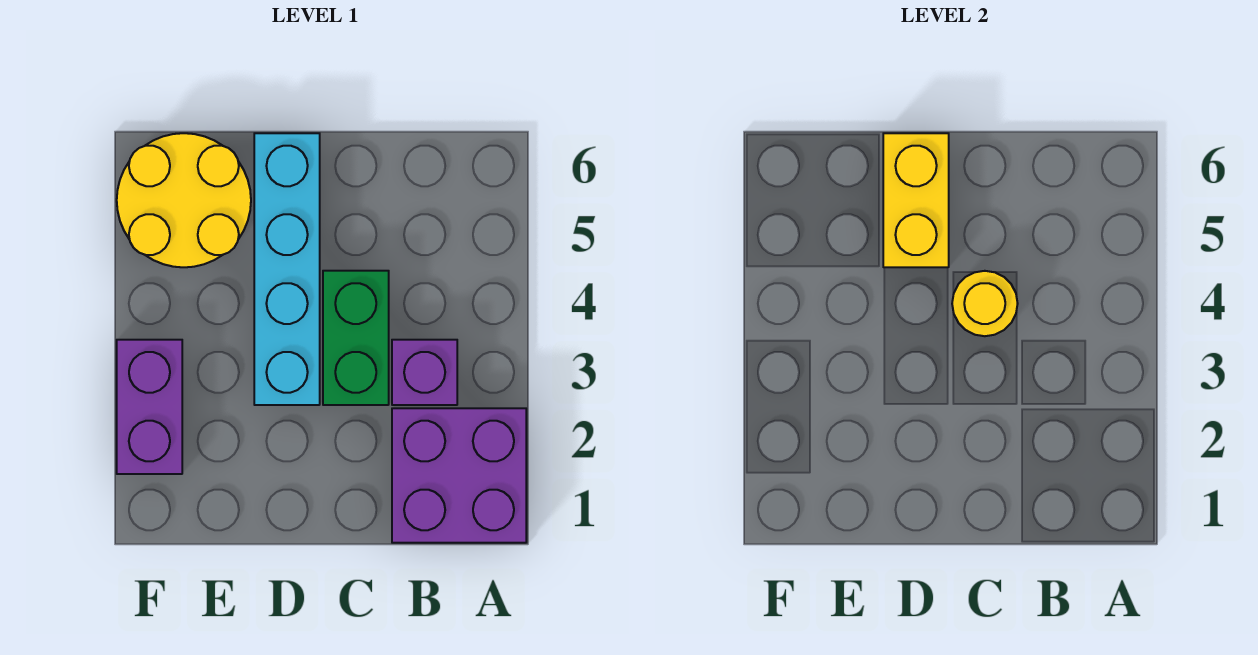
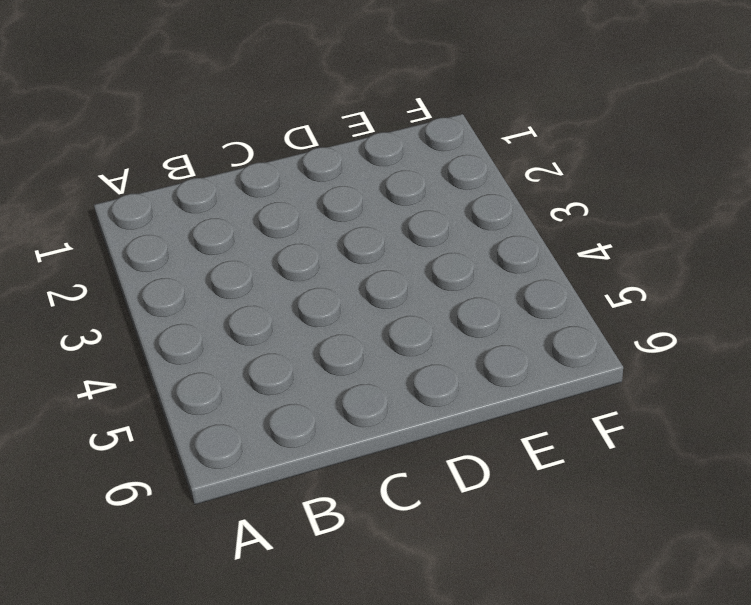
none -> purple 2x2 brick [392,408,526,543]
none -> purple 1x1 brick [392,340,457,405]

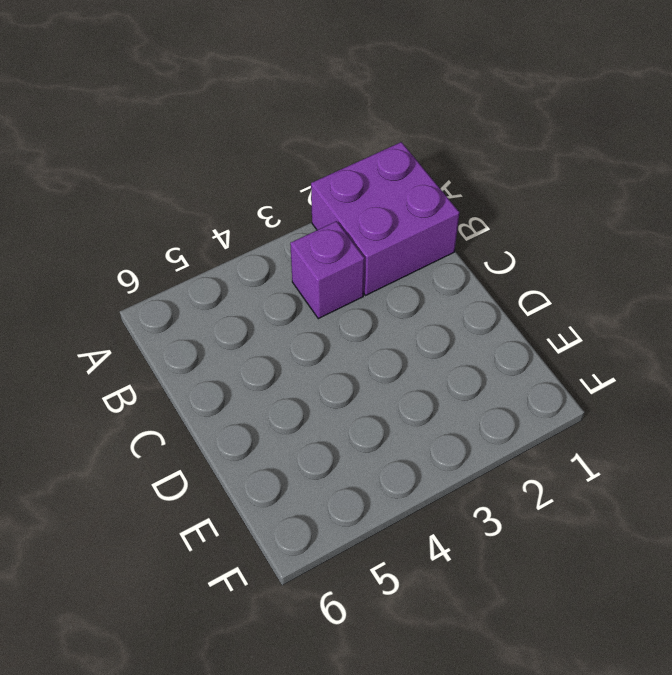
none -> green 1x2 brick [323,271,389,405]
none -> cyan 1x4 brick [254,133,320,405]

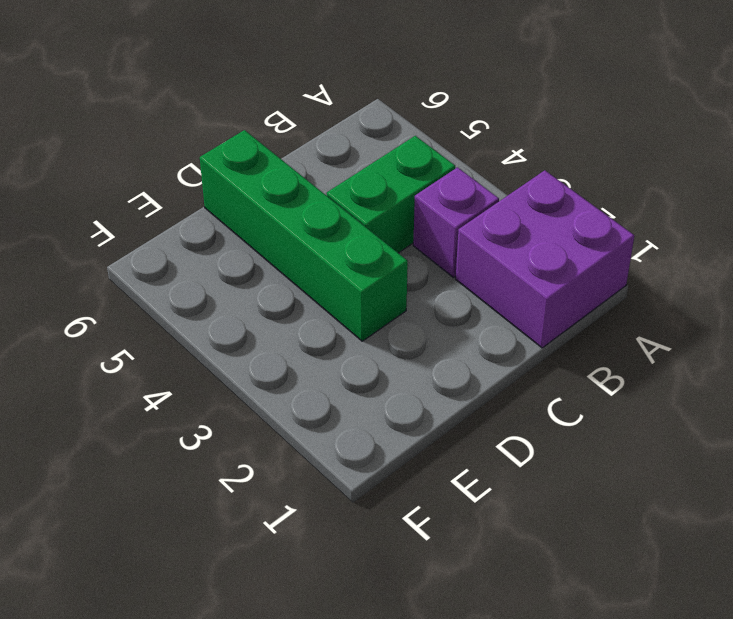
green 1x2 brick [327,136,455,253] -> green 1x2 brick turned to [323,271,389,405]
green 1x4 brick [200,130,408,341] -> cyan 1x4 brick [254,133,320,405]
none -> yellow 2x2 round brick [117,133,251,267]
none -> purple 1x2 brick [117,340,182,474]

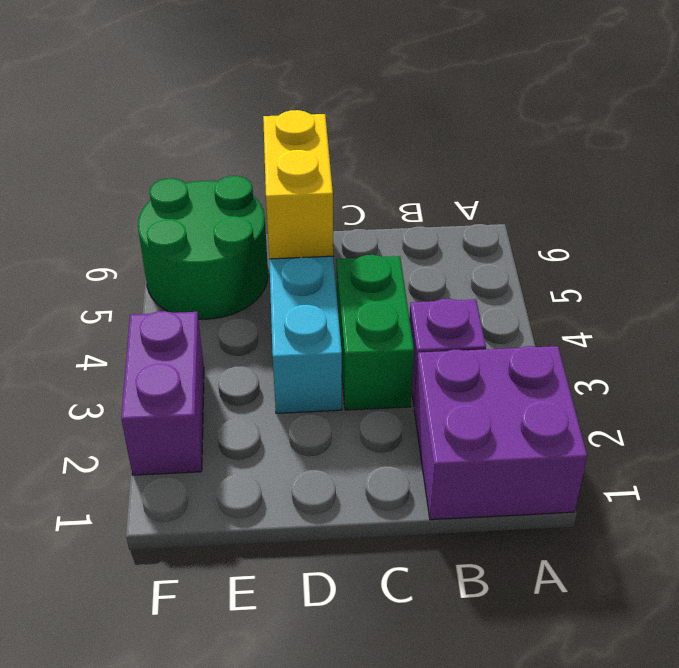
green 2x2 round brick [138,176,268,319] -> yellow 2x2 round brick [117,133,251,267]
none -> yellow 1x1 round brick [952,271,1018,336]

